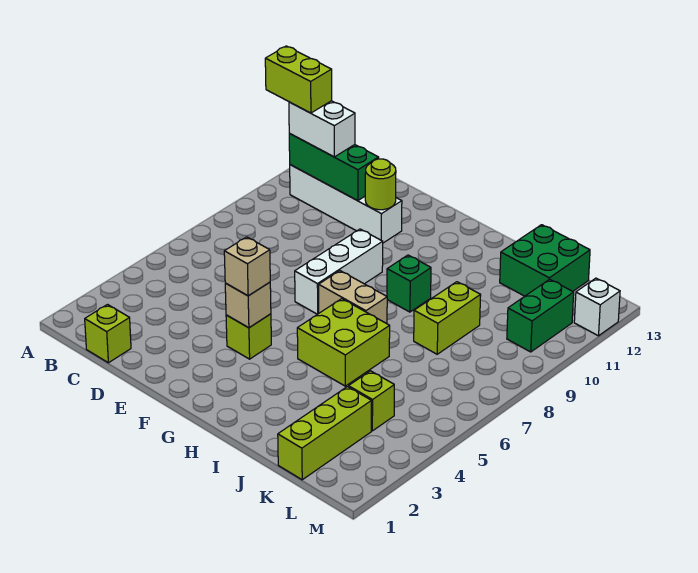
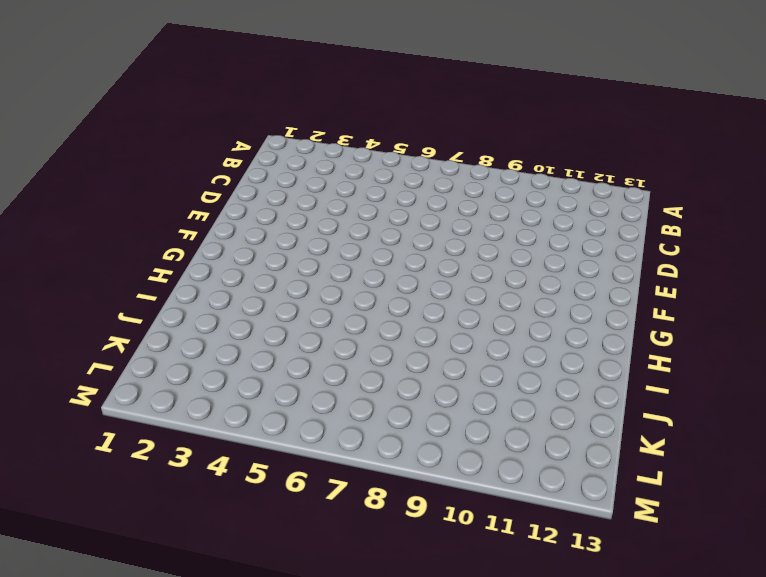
none -> white 1x4 brick [290,165,402,243]
none -> lime 1x1 brick [85,305,131,363]
none -> lime 1x1 brick [226,314,271,359]

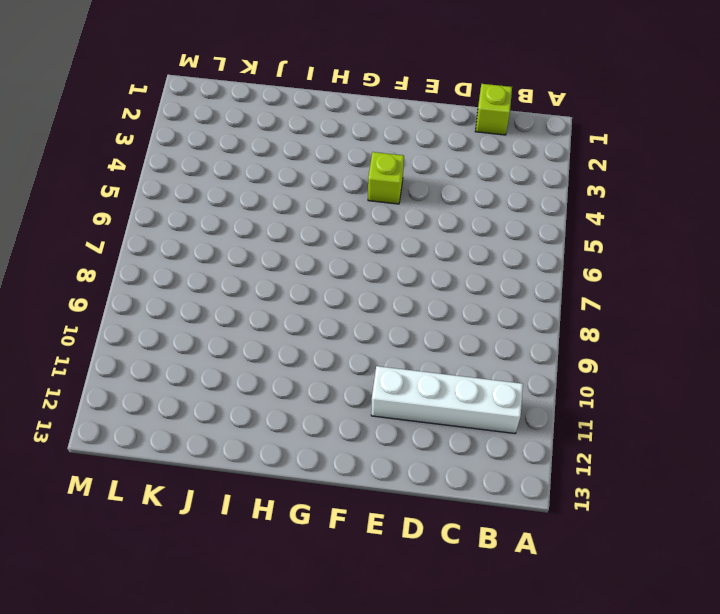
none -> white 1x3 brick [295,229,383,314]
none -> tan 1x2 brick [319,271,387,324]
none -> lime 2x2 brick [297,299,390,386]

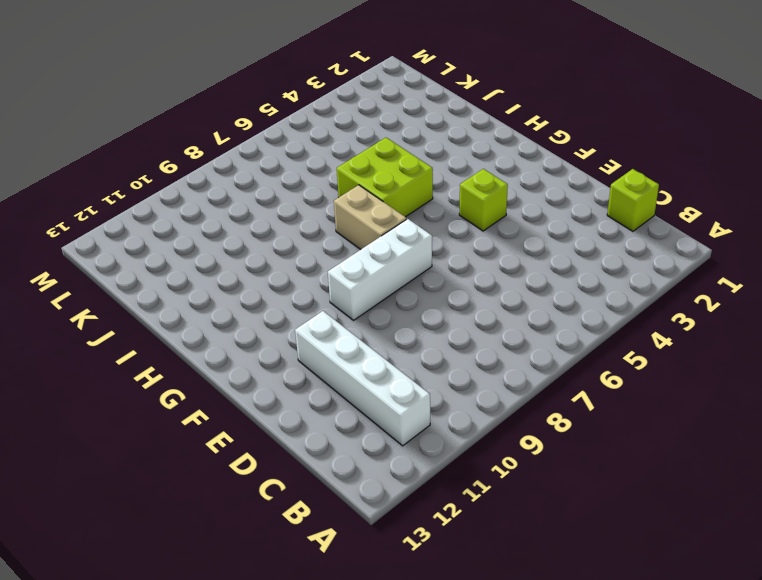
none -> green 1x1 brick [387,255,431,312]
none -> lime 1x2 brick [414,282,481,354]
none -> green 2x2 brick [500,225,590,296]

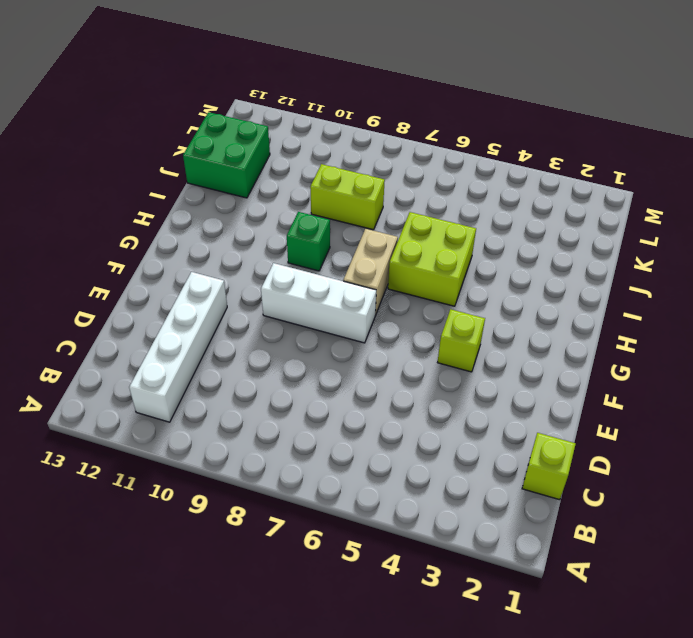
none -> lime 1x3 brick [278,387,371,480]
none -> lime 1x1 brick [349,371,394,431]
none -> green 1x2 brick [507,279,574,352]

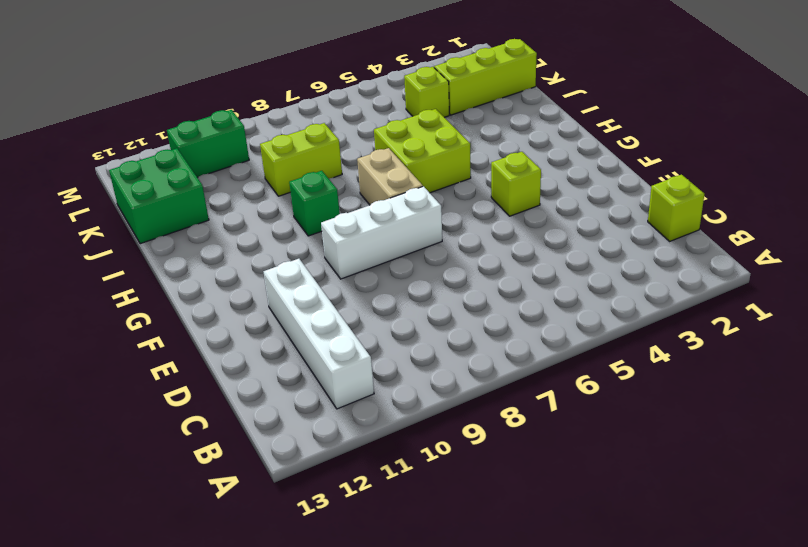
none -> white 1x1 brick [574,278,620,336]
none -> green 1x3 brick [289,134,379,201]
none -> lime 1x1 round brick [365,159,396,210]

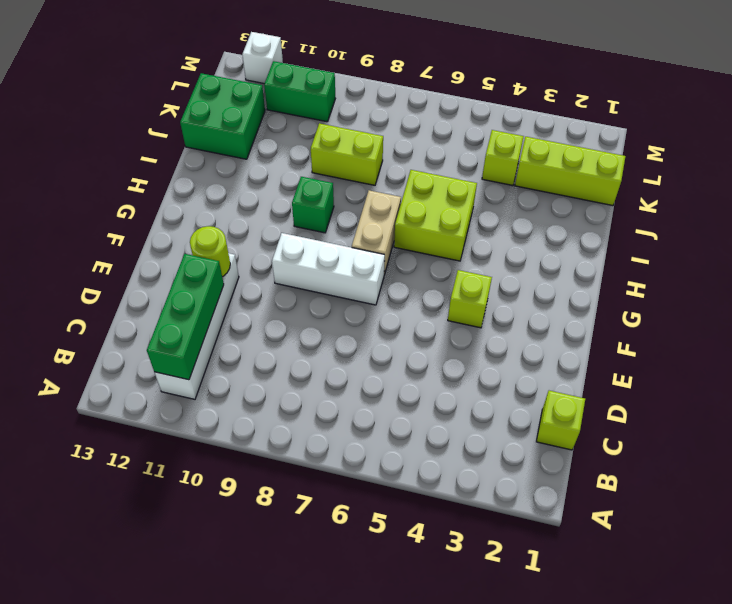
none -> tan 1x1 brick [225,282,271,328]
none -> white 1x2 brick [289,101,355,157]
none -> tan 1x1 brick [224,237,270,296]

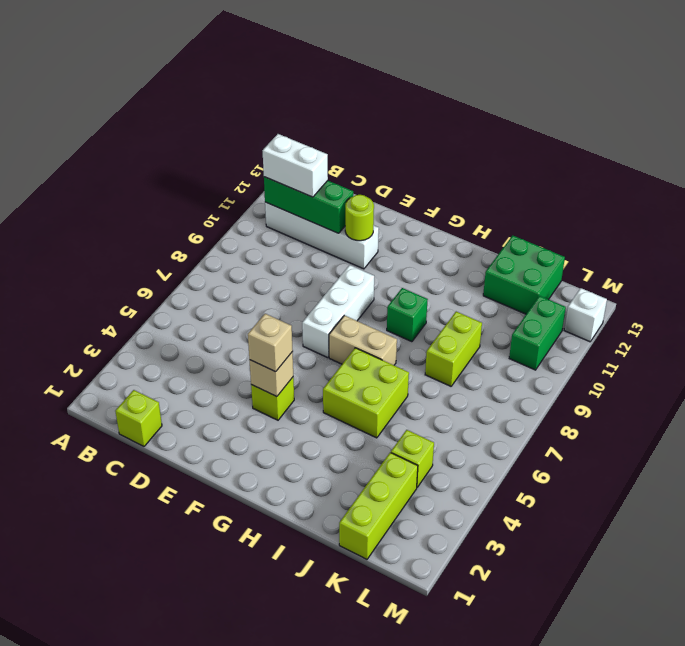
none -> lime 1x2 brick [265,46,332,113]

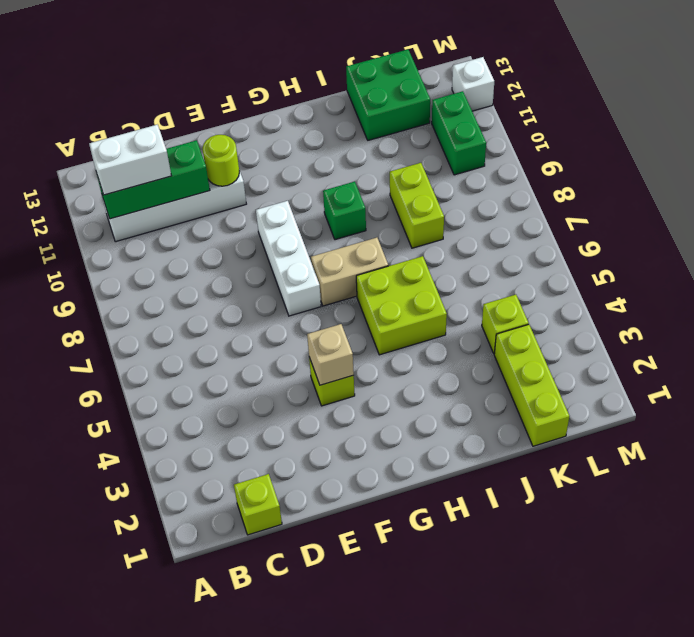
none -> tan 1x1 brick [224,237,270,296]
none -> lime 1x2 brick [265,46,332,113]

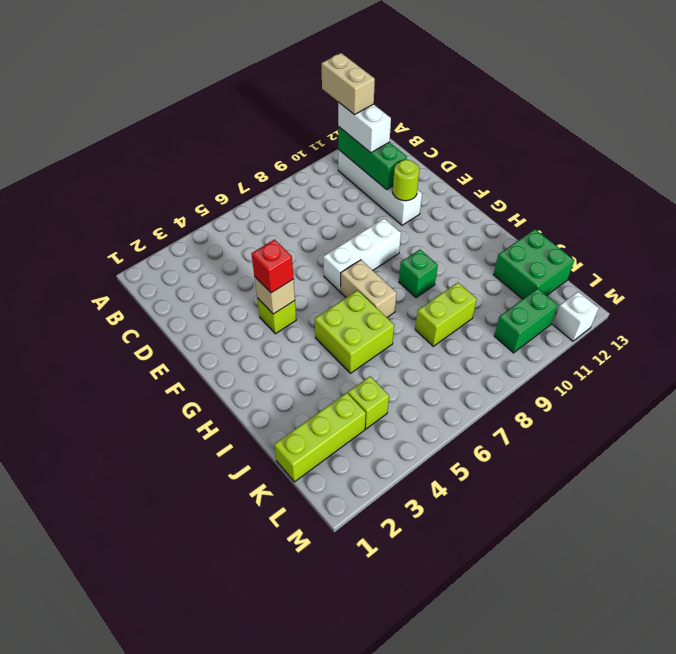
tan 1x2 brick [322,53,375,115] -> lime 1x2 brick [265,46,332,113]
red 1x1 brick [252,240,294,293] -> tan 1x1 brick [224,237,270,296]
none -> lime 1x1 brick [85,305,131,363]

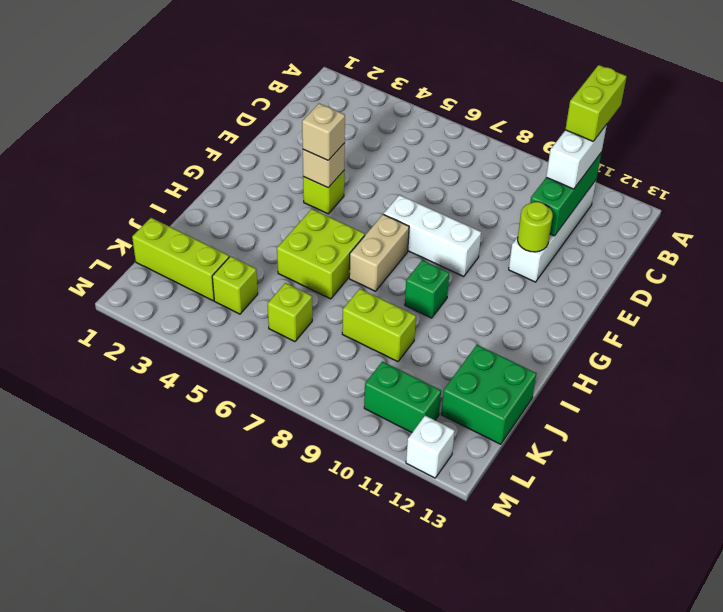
lime 1x1 brick [268,283,312,342] -> lime 1x1 brick moved to [85,305,131,363]

